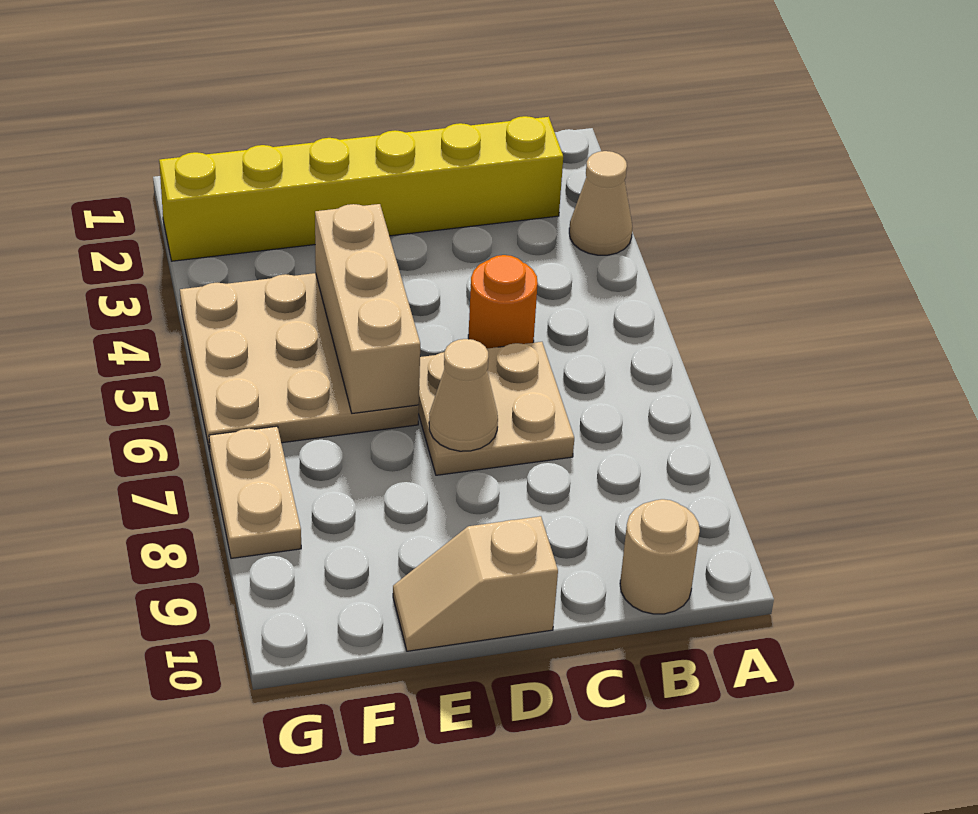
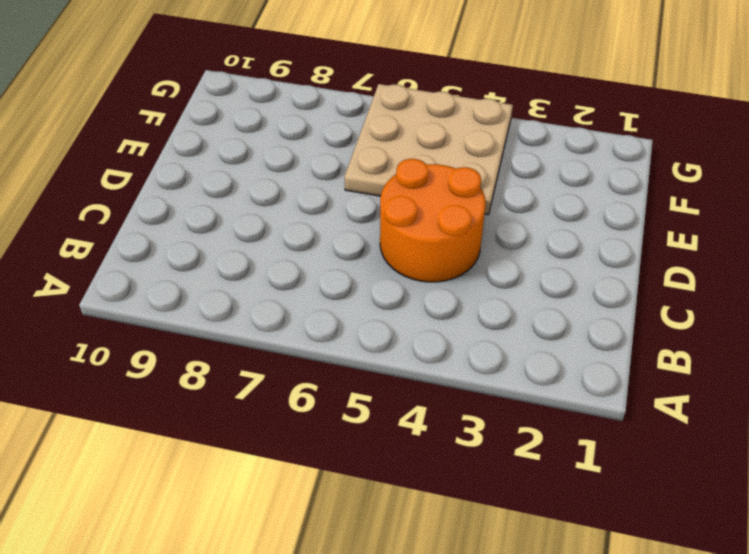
orange 2x2 round brick [380,159,486,282] -> orange 1x1 round brick [468,255,538,349]
none -> tan 1x1 cone [569,151,633,255]
none -> yellow 1x6 brick [159,116,563,261]

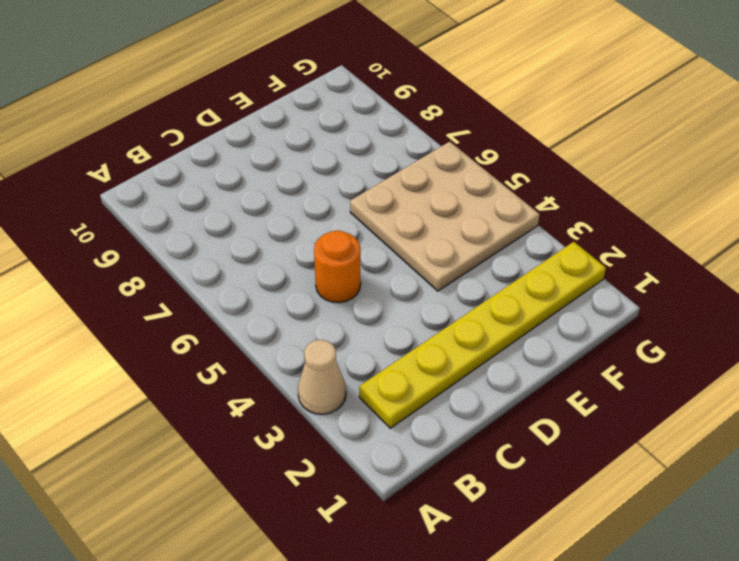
yellow 1x6 plate [359,242,606,428] -> yellow 1x6 brick [159,116,563,261]
none -> tan 1x1 round brick [620,499,700,614]
none -> tan 2x2 plate [419,342,574,475]

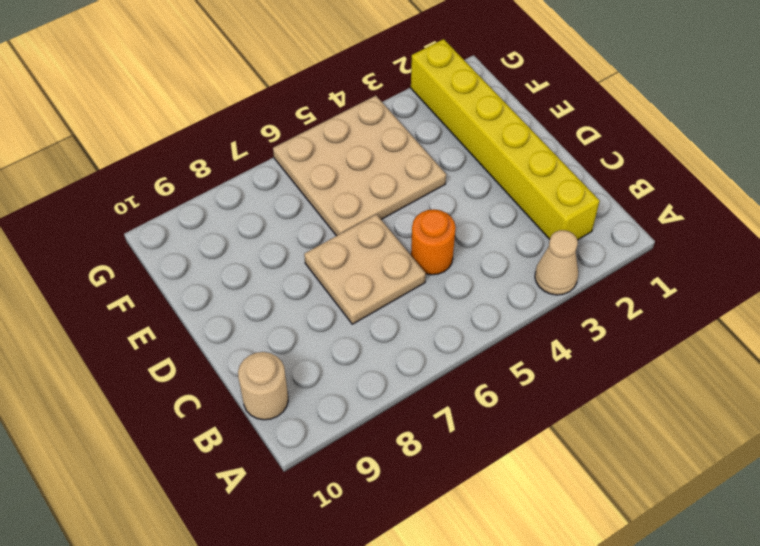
none -> tan 1x2 slope [393,516,558,651]
none -> tan 1x2 plate [209,426,301,558]

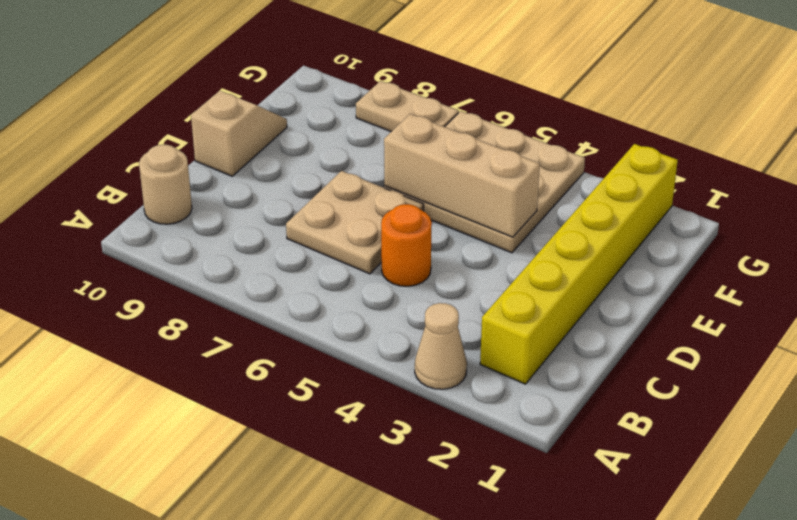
none -> tan 1x1 cone [429,339,498,451]

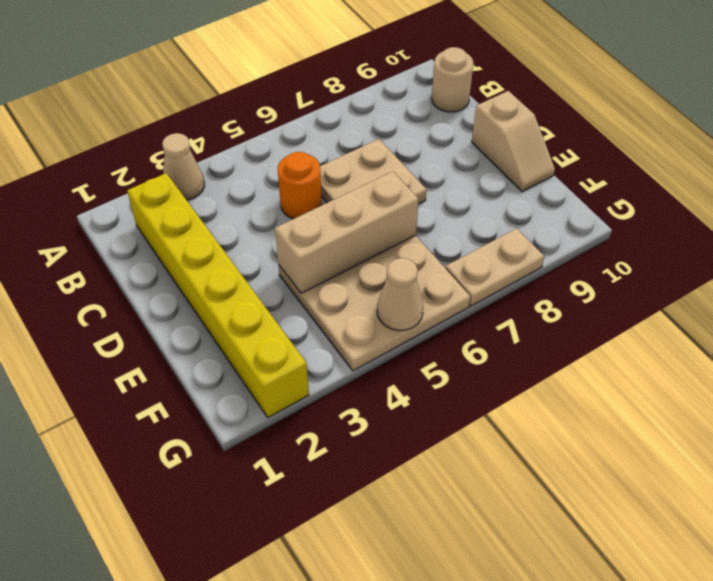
tan 1x1 cone [377,258,423,331] -> tan 1x1 cone moved to [429,339,498,451]

